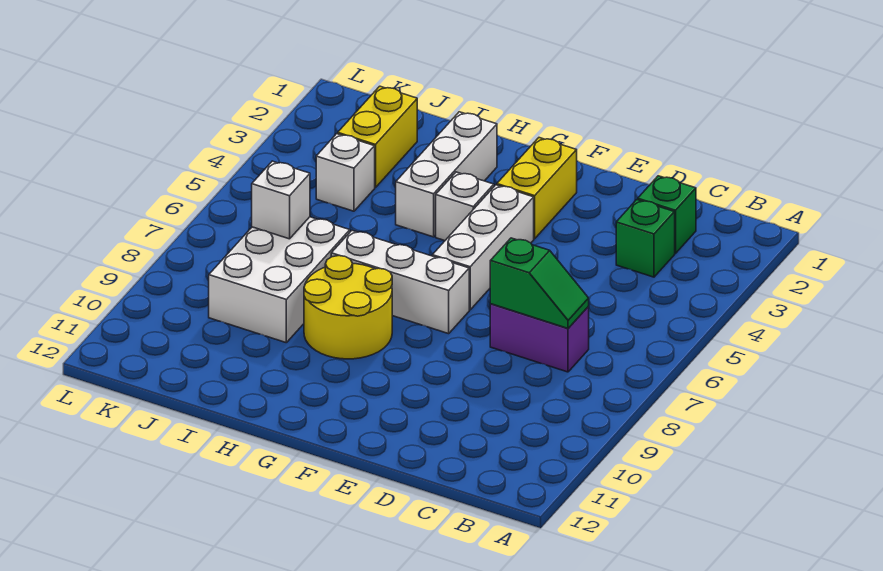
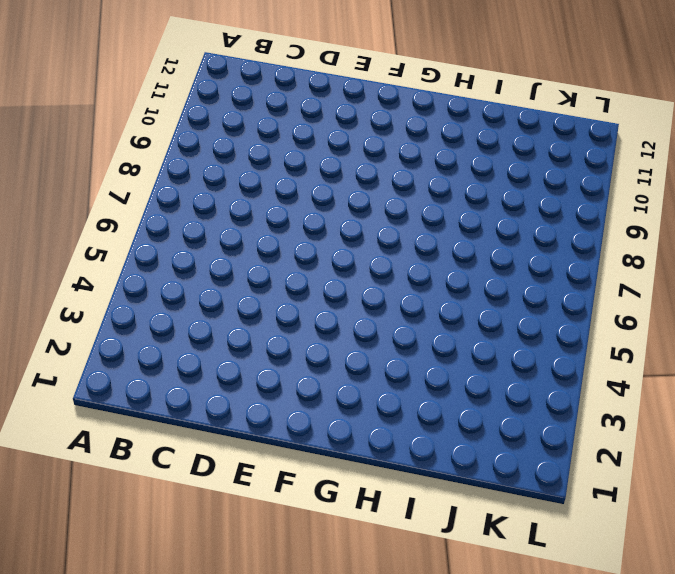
none -> green 1x1 brick [638,176,696,254]
none -> green 1x1 brick [616,200,675,277]
none -> purple 1x2 brick [490,304,589,372]

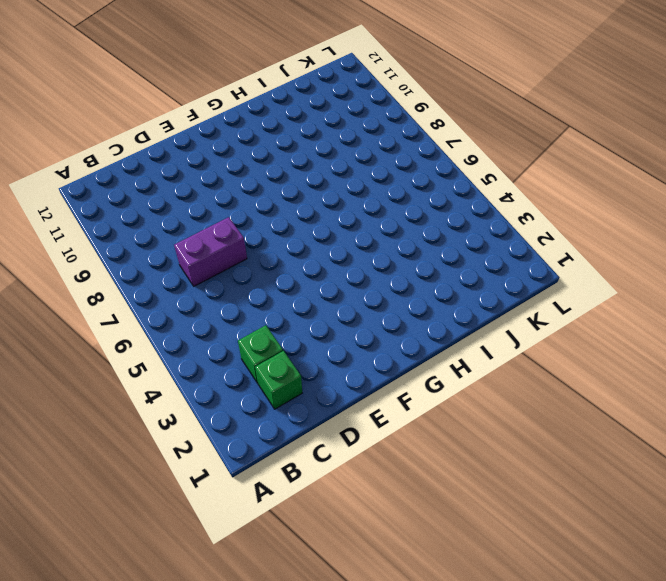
none -> yellow 1x2 brick [497,138,577,239]
none -> white 1x3 brick [432,185,534,310]
none -> white 1x3 brick [331,231,469,334]

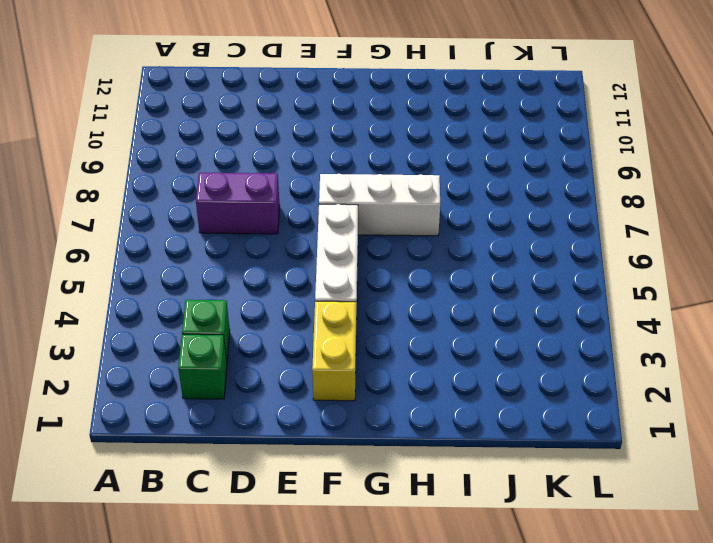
none -> white 1x1 brick [436,172,494,241]
none -> yellow 2x2 round brick [304,256,392,359]
none -> white 1x3 brick [396,112,497,237]

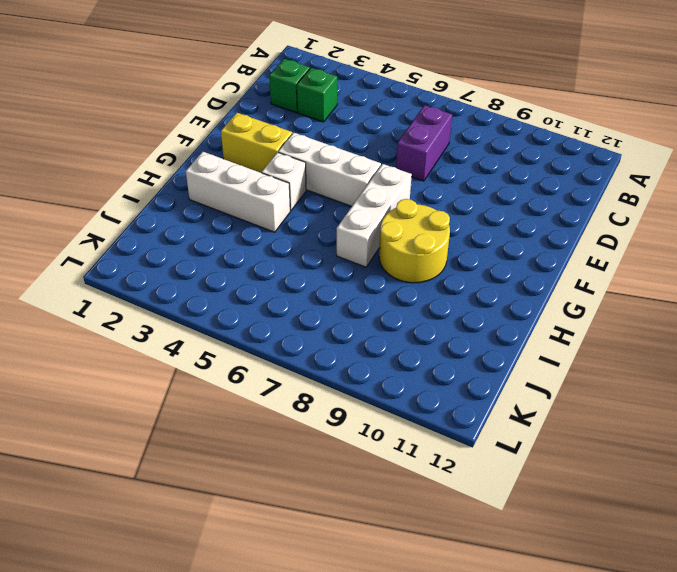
none -> white 2x3 brick [209,217,350,342]
none -> yellow 1x2 brick [338,86,417,188]
none -> white 1x1 brick [316,134,375,211]

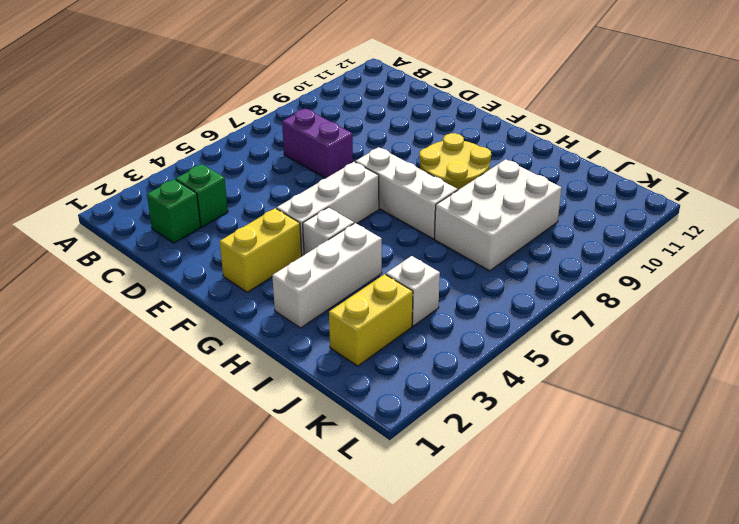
none -> green 1x2 slope [490,238,589,329]
none -> white 1x1 brick [252,161,310,239]

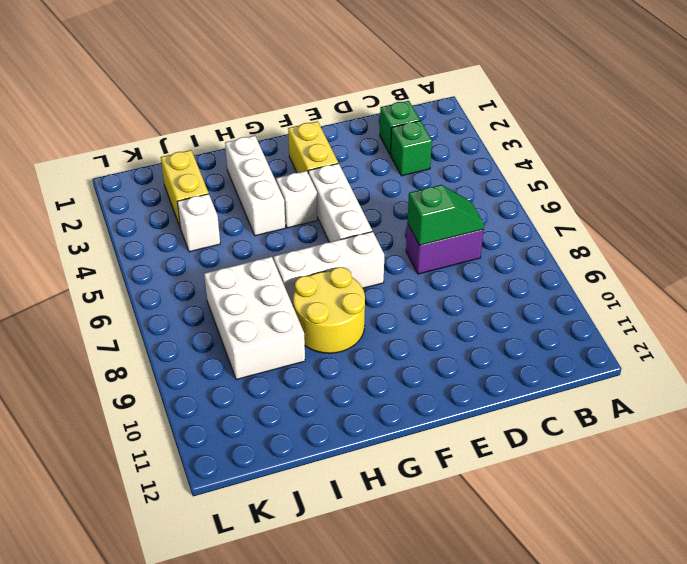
none -> white 1x1 brick [252,161,310,239]

